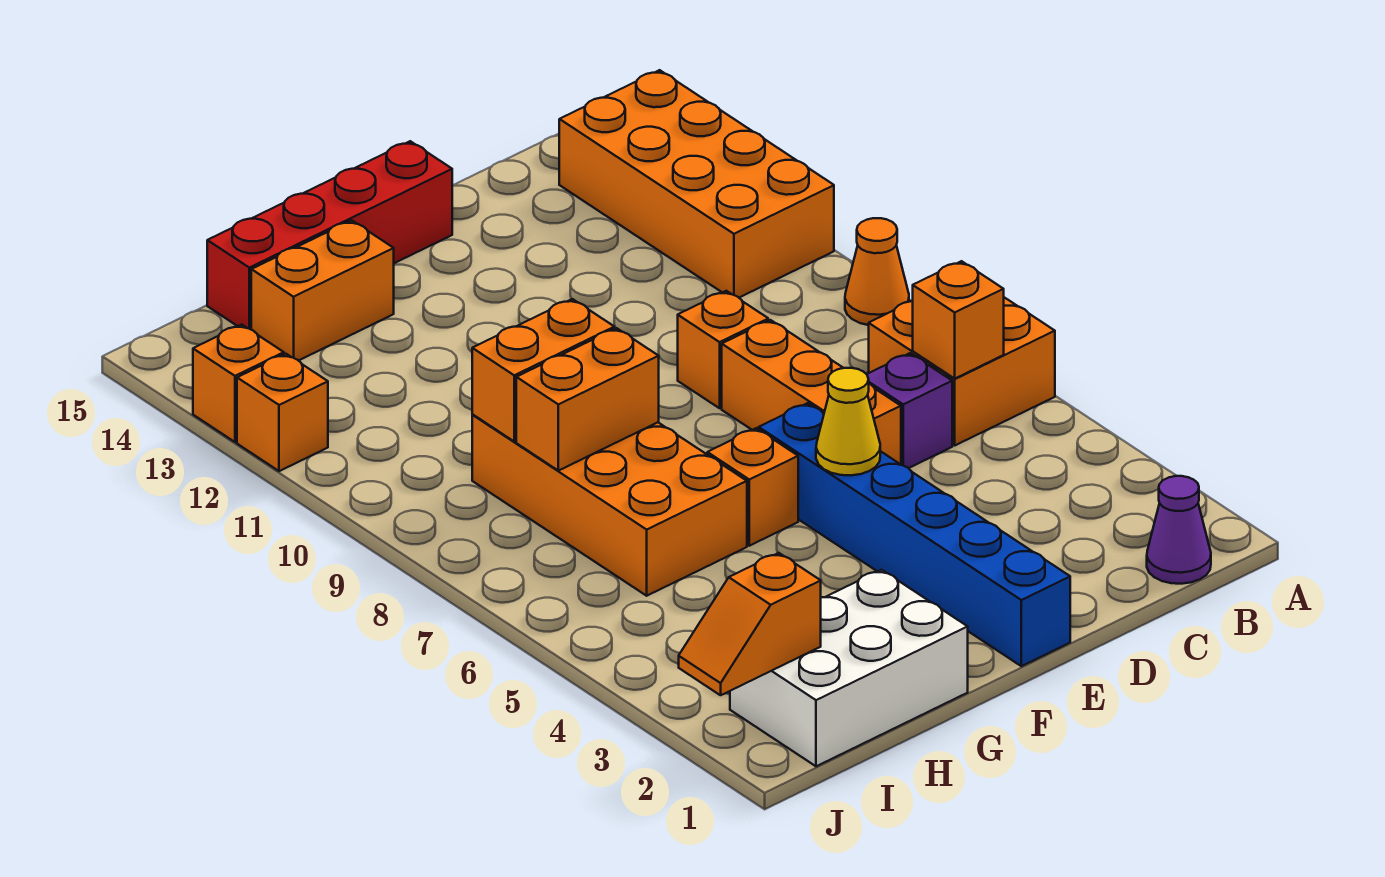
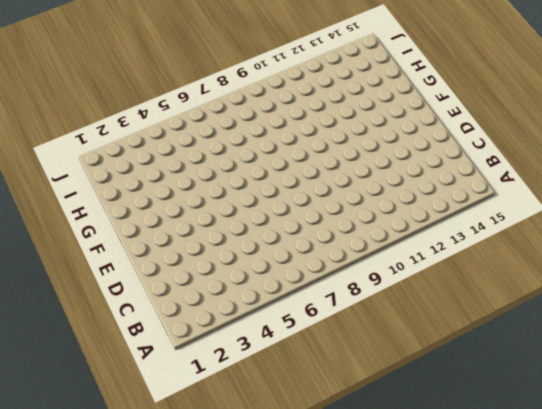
none -> orange 2x2 brick [869,297,1055,445]
none -> orange 1x1 cone [845,218,909,325]
none -> orange 2x4 brick [559,70,834,298]

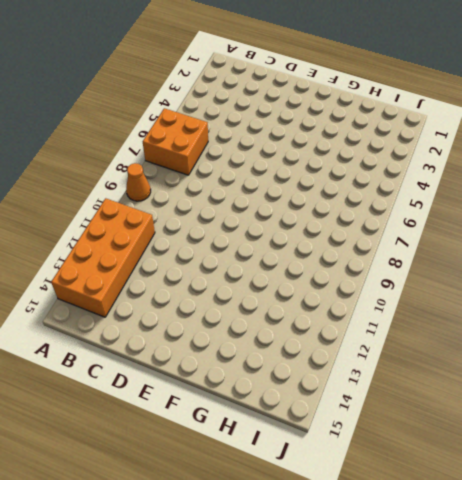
none -> purple 1x1 cone [1147,476,1211,584]
none -> purple 1x1 brick [867,353,952,468]
none -> orange 1x3 brick [722,320,901,464]

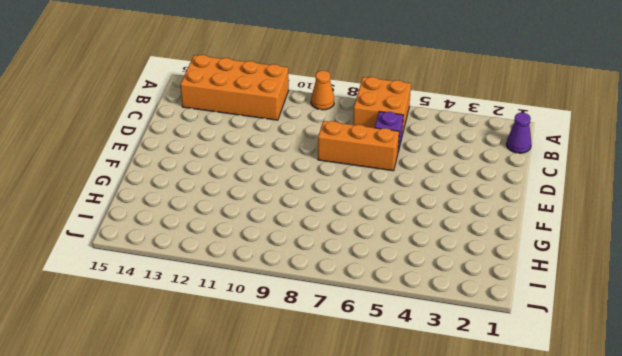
none -> orange 1x1 brick [678,291,768,408]
none -> blue 1x6 brick [759,403,1070,666]
none -> red 1x4 brick [207,141,452,329]

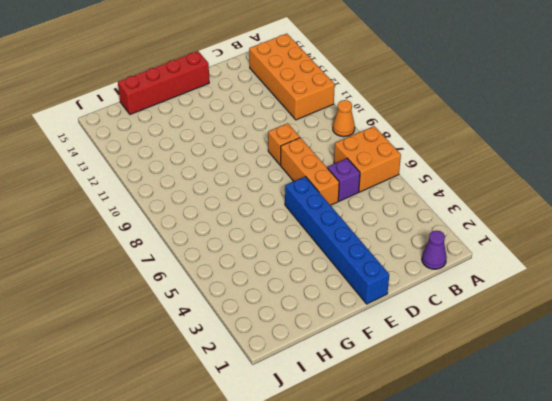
none -> orange 1x1 brick [707,428,798,546]
none -> white 2x3 brick [730,570,968,766]
none -> orange 2x4 brick [472,415,747,596]

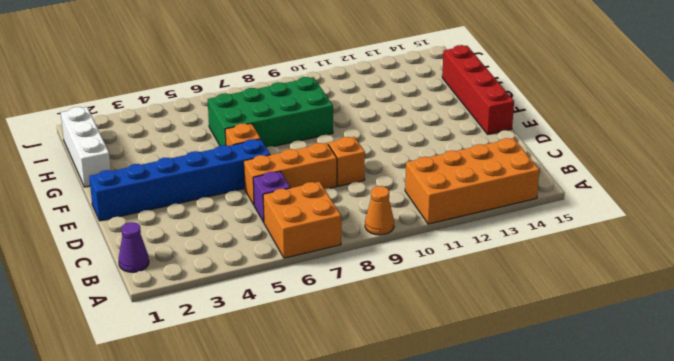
white 1x3 brick [61,107,111,187] -> white 2x3 brick [730,570,968,766]
green 2x4 brick [208,77,333,147] -> orange 2x4 brick [472,415,747,596]
none -> orange 1x2 brick [251,220,394,361]
none -> orange 1x1 brick [237,354,328,471]
none -> orange 1x1 brick [193,325,284,442]

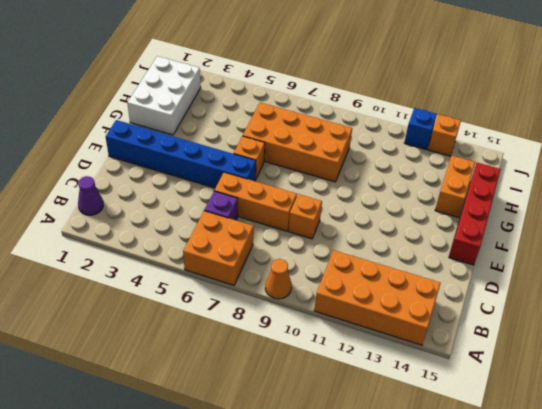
blue 1x1 brick [405,108,437,150] -> orange 1x1 brick [237,354,328,471]
none -> orange 1x1 brick [913,261,1004,378]
none -> yellow 1x1 cone [816,368,880,475]
none -> orange 1x2 brick [516,328,659,471]

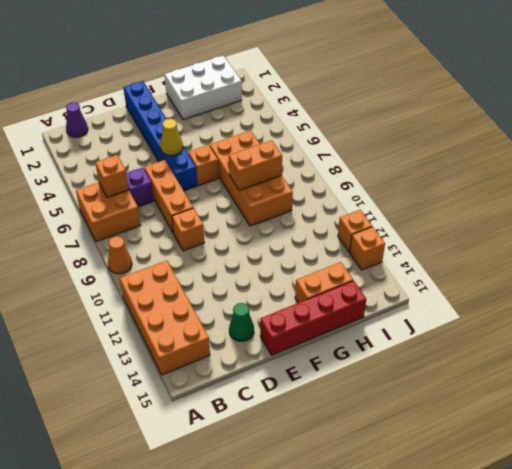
green 1x1 cone [229,303,254,341] -> none
none -> orange 1x2 brick [472,299,614,441]
none -> orange 1x2 slope [679,553,821,695]

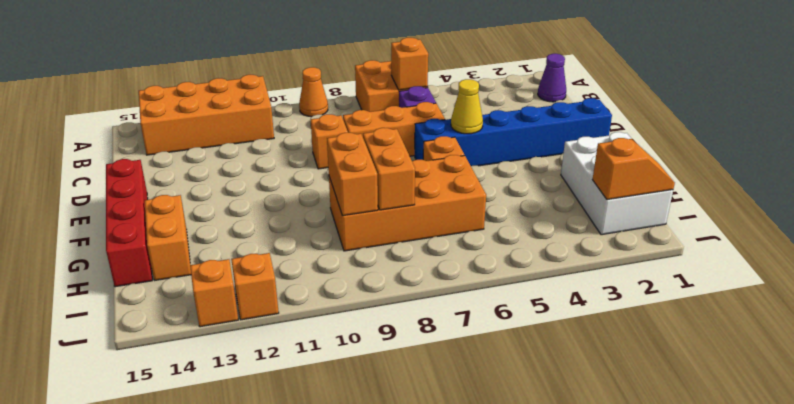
orange 1x2 slope [592,138,675,200] -> orange 1x2 slope turned to [679,553,821,695]

